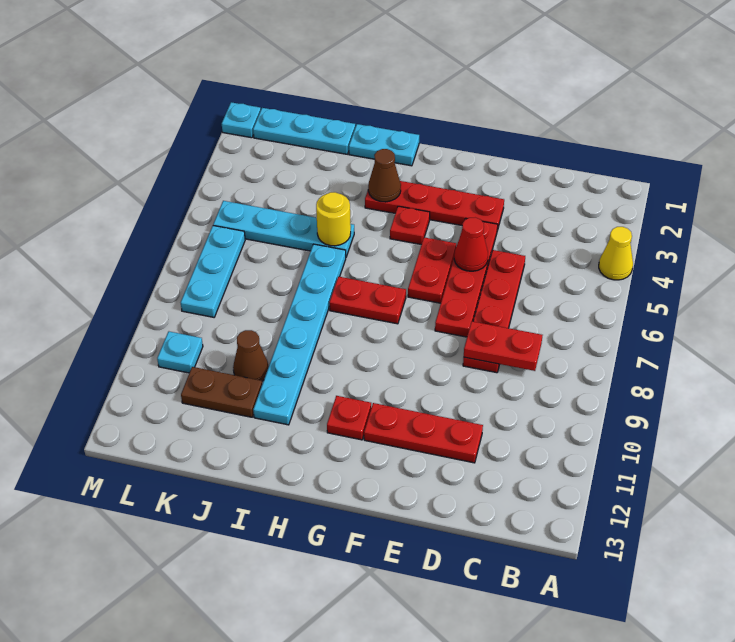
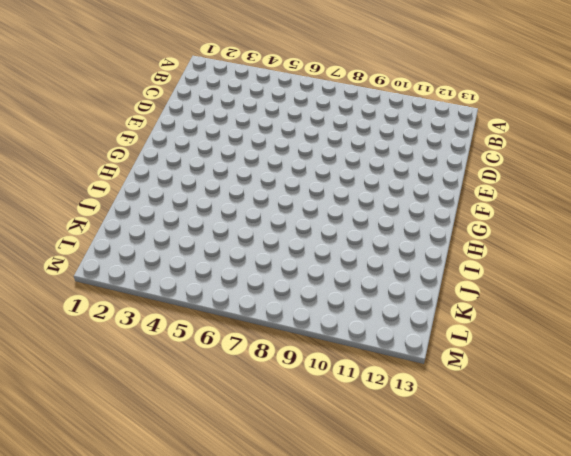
none -> yellow 1x1 cone [599,227,633,280]
none -> red 1x4 plate [463,250,525,373]
none -> red 1x3 plate [364,403,483,463]

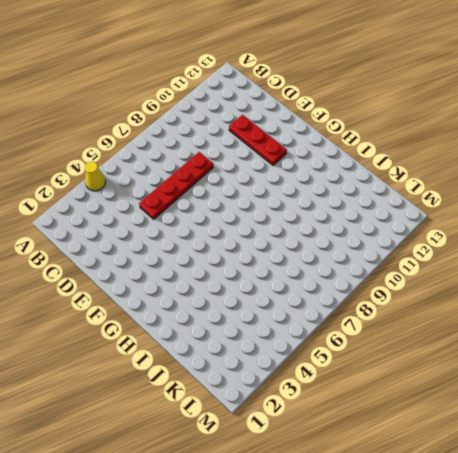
none -> red 1x4 plate [365,181,504,231]
none -> red 1x4 plate [435,218,498,337]
none -> red 1x2 plate [408,237,456,303]

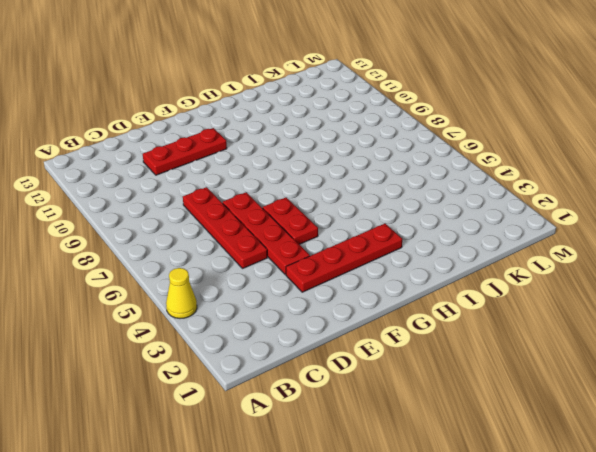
none -> red 1x1 plate [390,206,430,245]
none -> red 1x2 plate [329,277,406,324]
none -> red 1x1 plate [327,396,371,440]

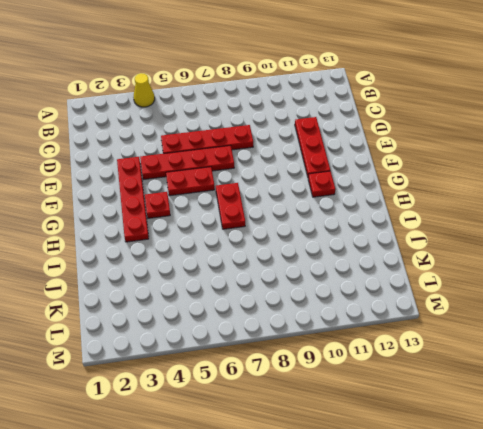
none -> cyan 1x2 plate [349,124,419,166]
none -> cyan 1x4 plate [213,201,354,257]
none -> cyan 1x6 plate [253,244,346,425]

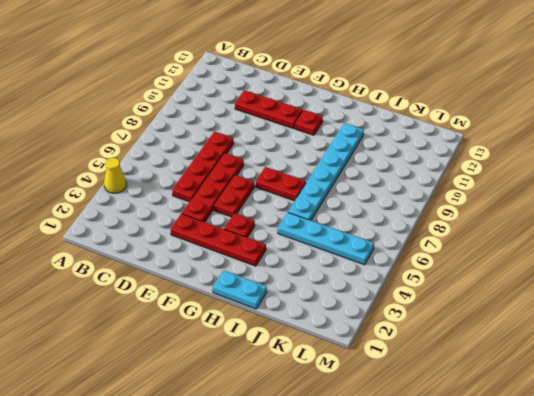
none -> cyan 1x3 plate [253,108,355,154]
none -> brown 1x1 cone [233,330,269,381]
none -> brown 1x2 plate [181,367,262,417]

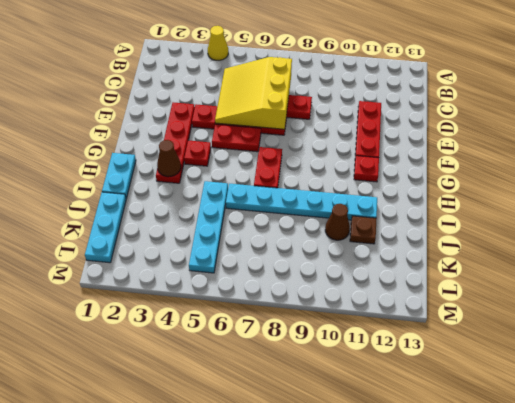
yellow 3x3 slope [215,57,292,129] -> red 1x1 cone [454,218,488,271]
brown 1x1 plate [350,216,377,244] -> brown 1x2 plate [181,367,262,417]
none -> cyan 1x3 plate [181,226,245,317]
none -> cyan 1x1 plate [157,332,203,373]
none -> cyan 1x1 plate [222,102,261,138]

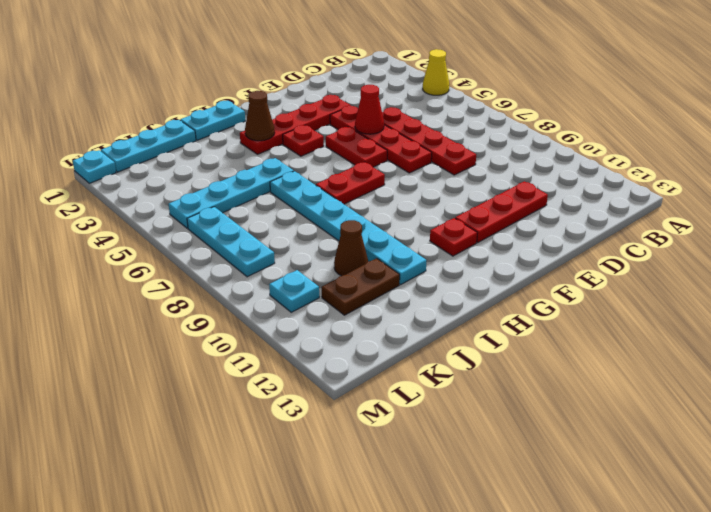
none -> red 1x2 plate [464,321,542,371]
none -> yellow 1x1 round brick [316,192,351,246]

